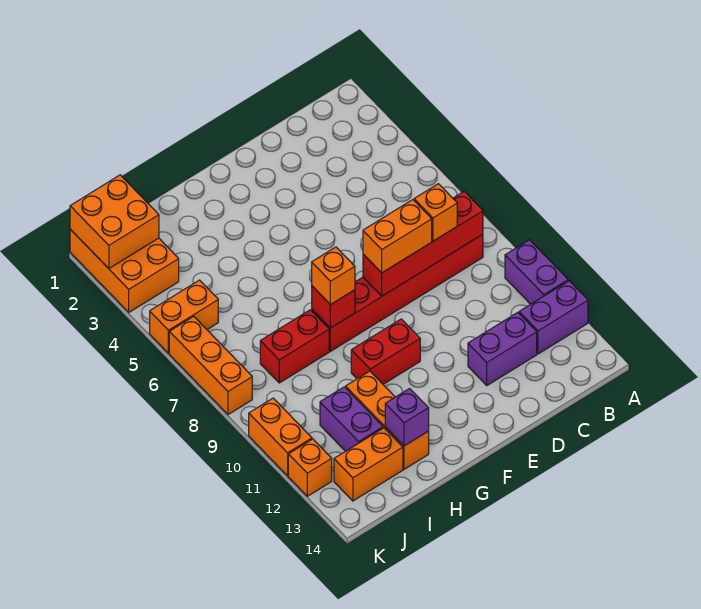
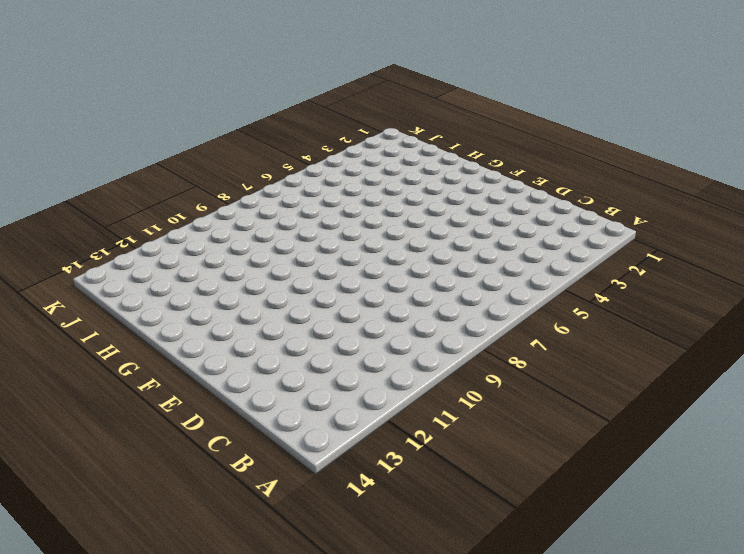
none -> purple 1x2 brick [505,240,568,304]
none -> purple 1x2 brick [519,281,588,354]
none -> red 1x6 brick [312,234,483,351]

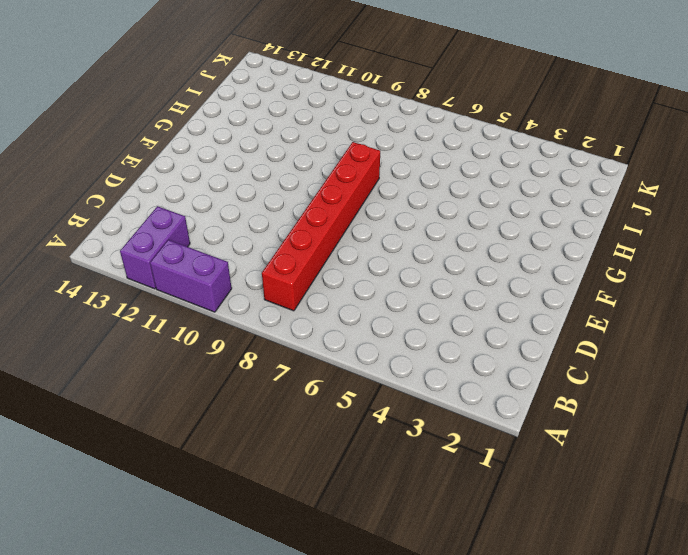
none -> purple 1x2 brick [468,313,537,385]
none -> red 1x2 brick [351,319,420,384]
none -> red 1x2 brick [260,310,329,383]

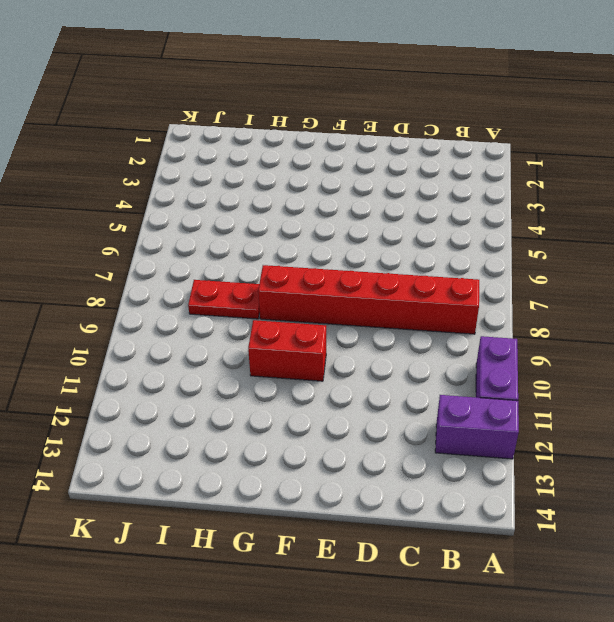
red 1x2 plate [188,280,260,319] -> red 1x2 brick [260,310,329,383]
none -> purple 1x2 brick [468,313,537,385]
none -> orange 1x3 brick [346,371,429,469]
none -> purple 1x2 brick [320,387,383,451]

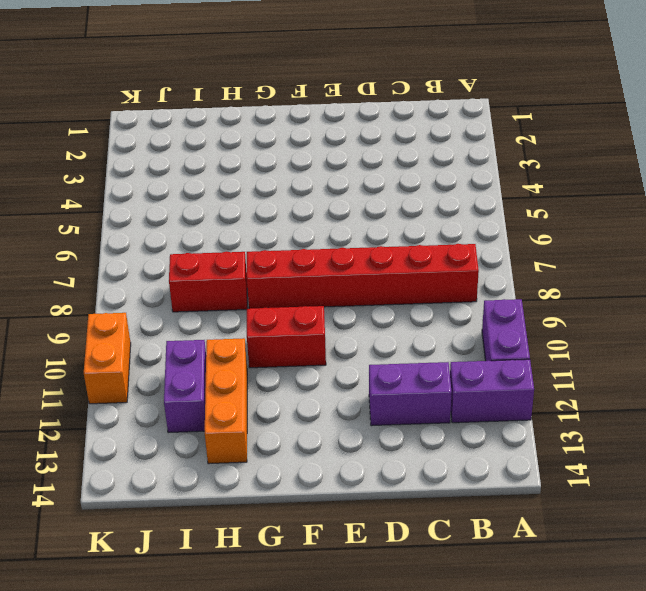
none -> orange 1x2 brick [334,428,403,501]
none -> orange 2x3 brick [70,229,179,312]
none -> orange 1x2 brick [150,280,218,353]

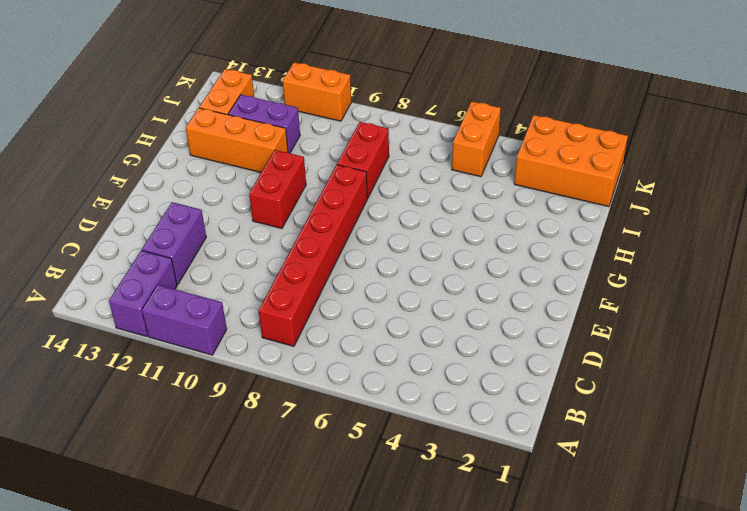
none -> orange 1x3 brick [169,316,252,415]
none -> orange 1x1 brick [288,439,332,496]
none -> red 1x4 brick [363,192,483,296]

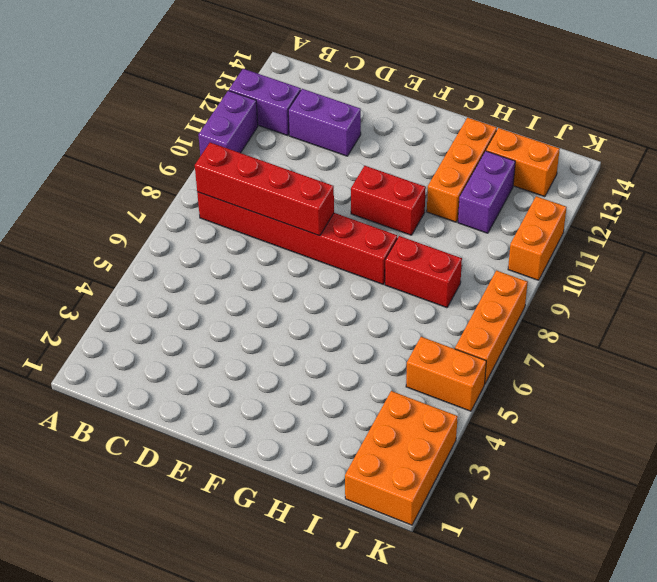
none -> orange 1x1 brick [288,439,332,496]
none -> red 1x1 brick [312,286,355,328]
none -> purple 1x1 brick [385,389,429,446]

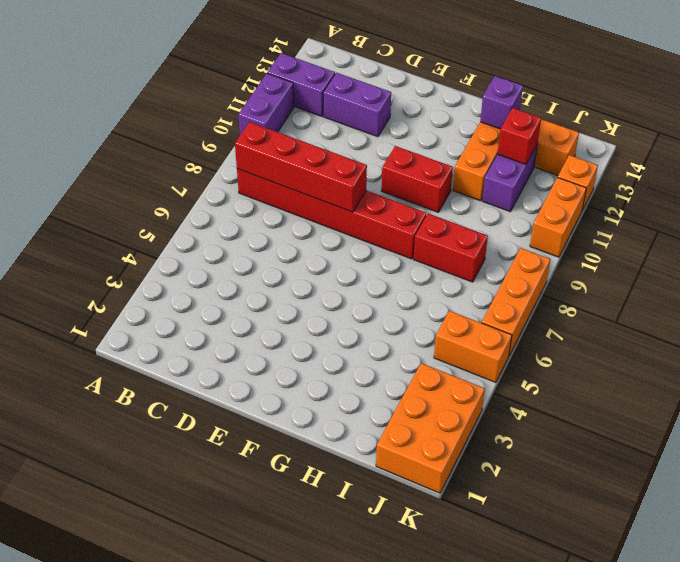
red 1x1 brick [498,108,541,164] -> red 1x1 brick moved to [312,286,355,328]
none -> orange 2x2 brick [70,175,159,268]
none -> orange 1x1 brick [414,184,457,241]
none -> orange 1x2 brick [363,200,432,273]

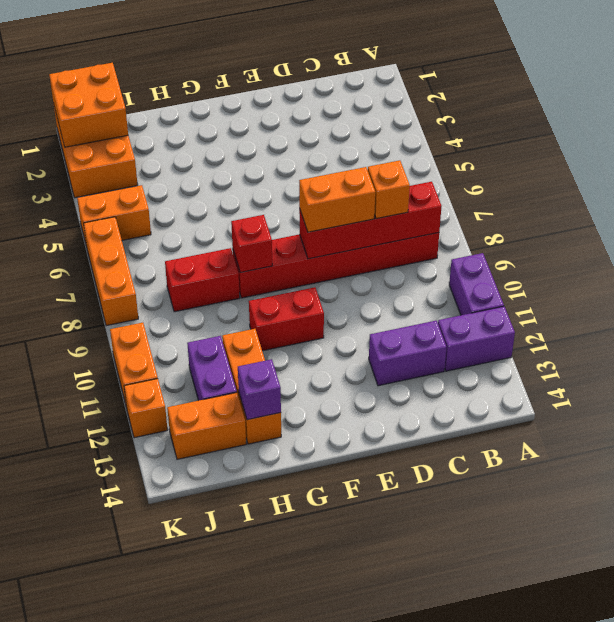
none -> orange 1x1 brick [312,247,355,305]

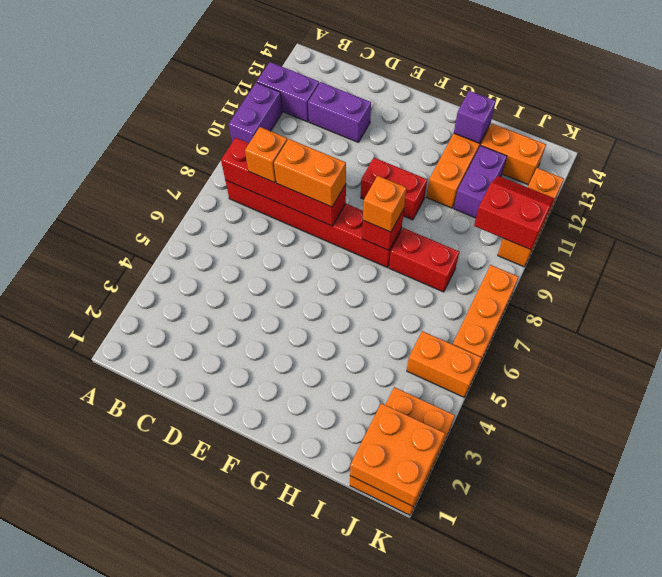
red 2x2 slope [474,176,554,250] -> none

